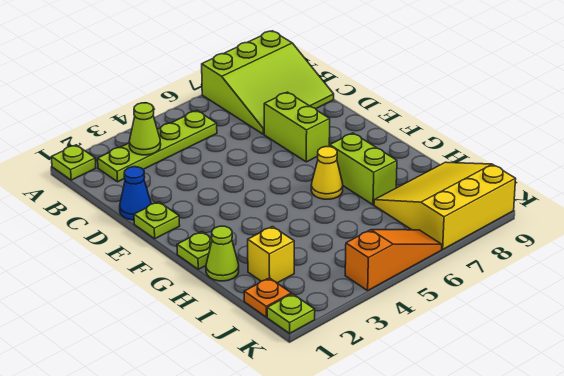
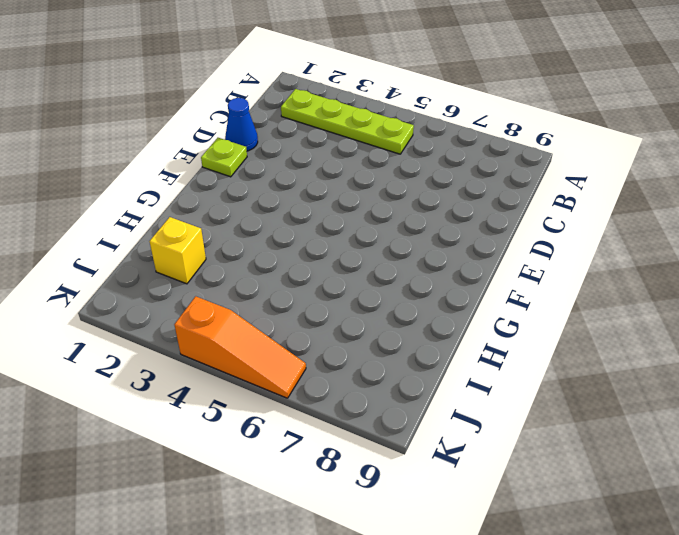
none -> lime 1x1 plate [52,145,96,180]
none -> lime 3x3 slope [202,31,334,134]
none -> lime 1x2 brick [264,92,330,162]

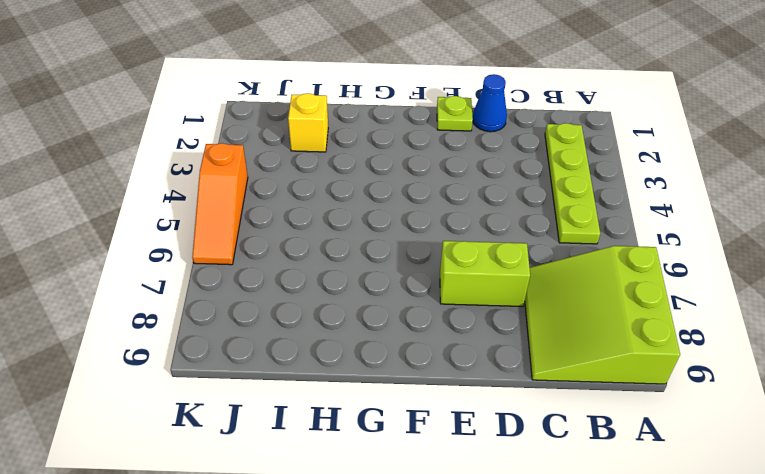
none -> lime 1x1 plate [52,145,96,180]
none -> lime 1x1 plate [177,232,212,269]
none -> yellow 1x1 cone [311,146,343,199]

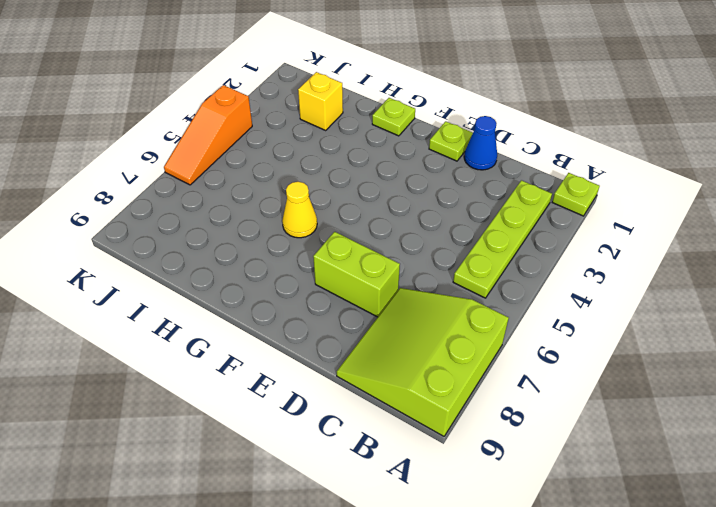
none -> lime 1x2 brick [330,133,397,205]
none -> lime 1x1 cone [206,226,239,281]
none -> yellow 3x3 slope [374,162,516,249]

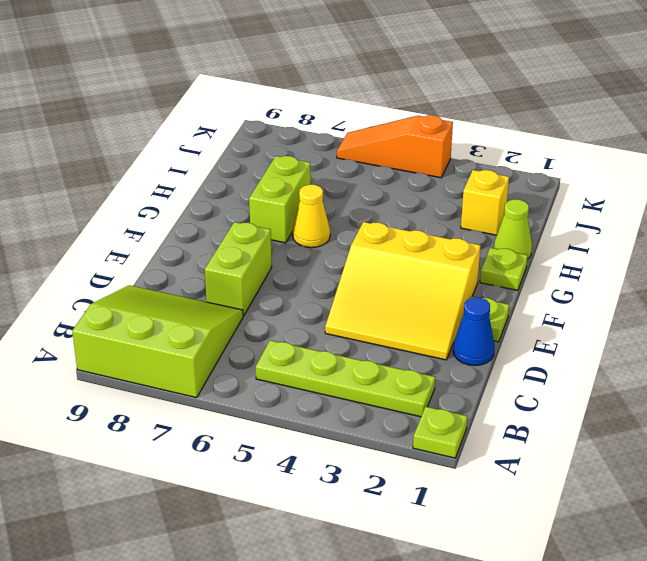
yellow 3x3 slope [325,222,480,360] -> yellow 3x3 slope moved to [374,162,516,249]
none -> orange 1x1 plate [244,278,291,317]
none -> lime 1x1 plate [267,294,315,333]
none -> lime 1x1 cone [129,103,161,155]

